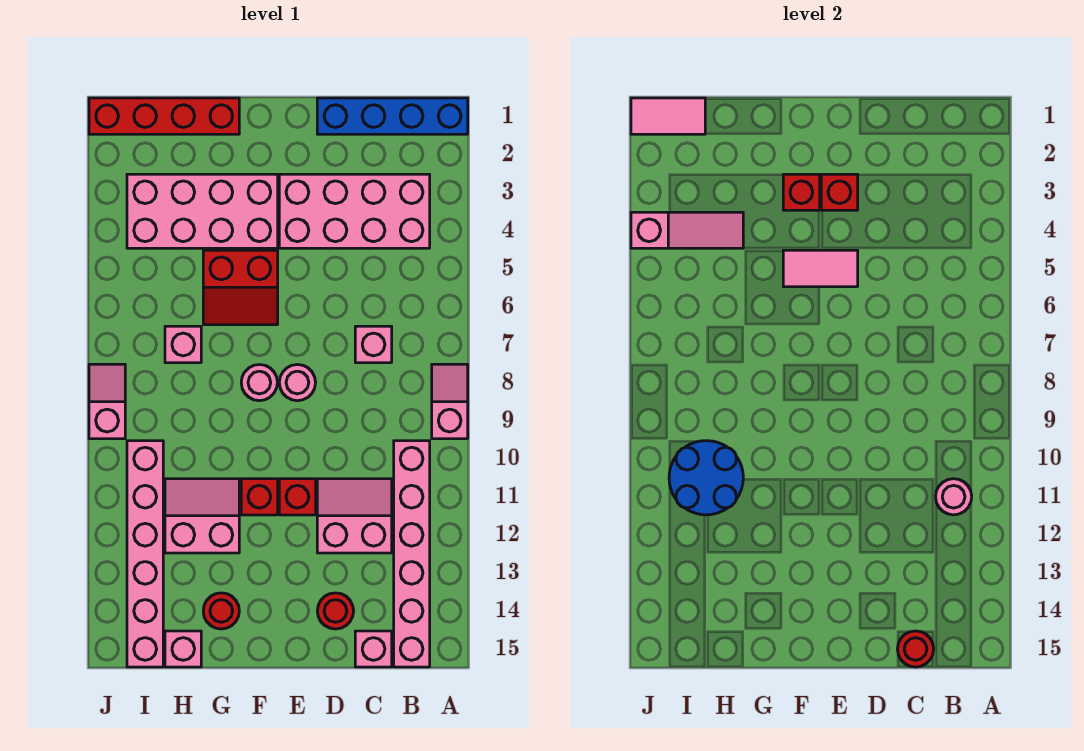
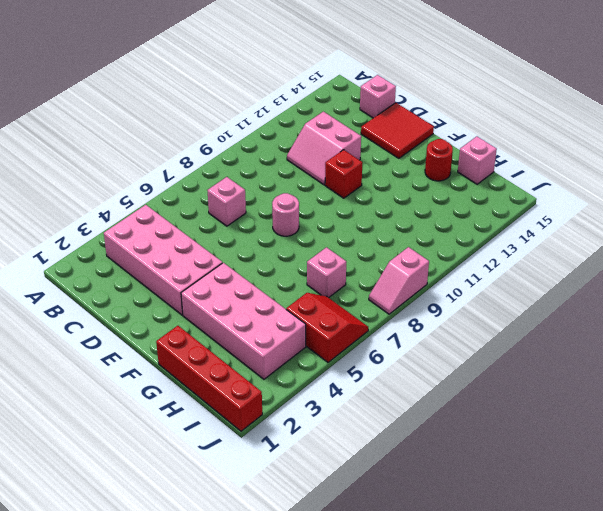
red 2x2 tile [361,103,434,158] -> red 1x1 round brick [317,593,354,629]
red 2x2 slope [286,293,368,362] -> red 2x2 slope moved to [203,250,278,325]
none -> blue 1x4 brick [317,98,468,134]
none -> pink 1x2 slope [432,364,468,439]
none -> pink 1x6 brick [394,441,430,667]

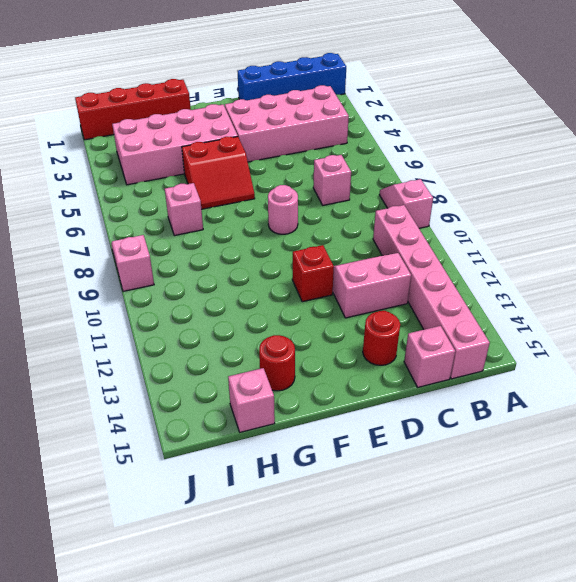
none -> pink 1x1 round brick [241,365,277,401]
none -> red 1x1 brick [241,479,278,515]
none -> pink 2x2 slope [165,479,239,553]

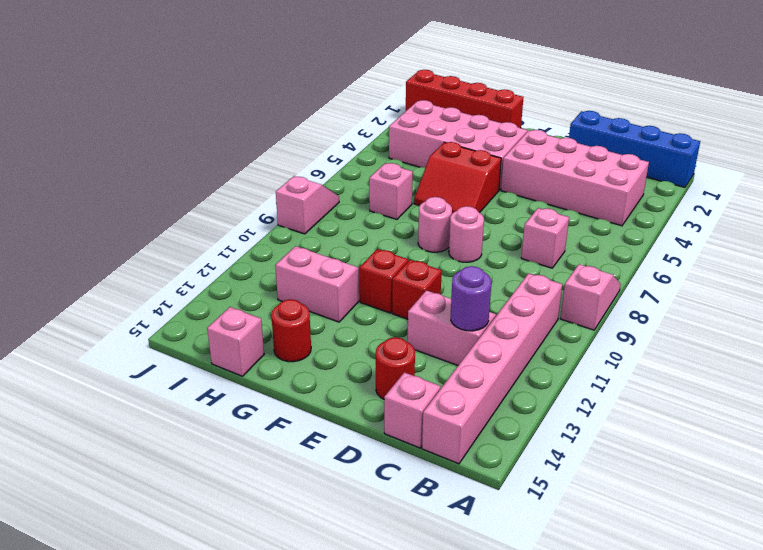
purple 1x1 round brick [451,266,491,331] -> none
none -> pink 1x6 brick [127,441,163,667]
none -> pink 1x1 round brick [936,479,972,515]
none -> red 1x1 round brick [898,631,934,667]

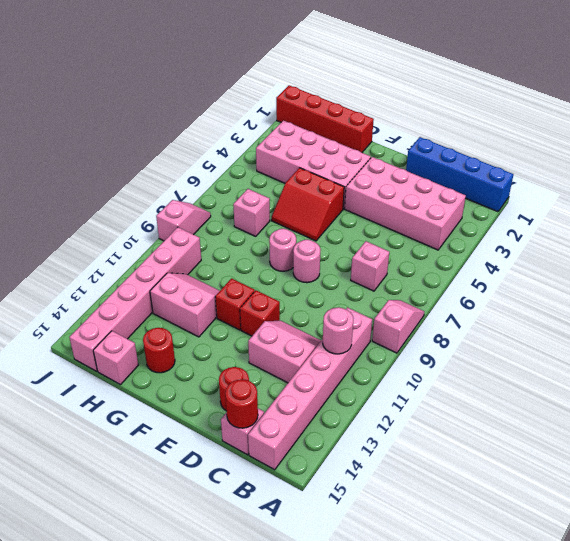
none -> red 1x1 brick [821,174,858,210]
none -> pink 1x2 tile [783,250,858,287]
none -> red 1x1 brick [783,174,820,210]

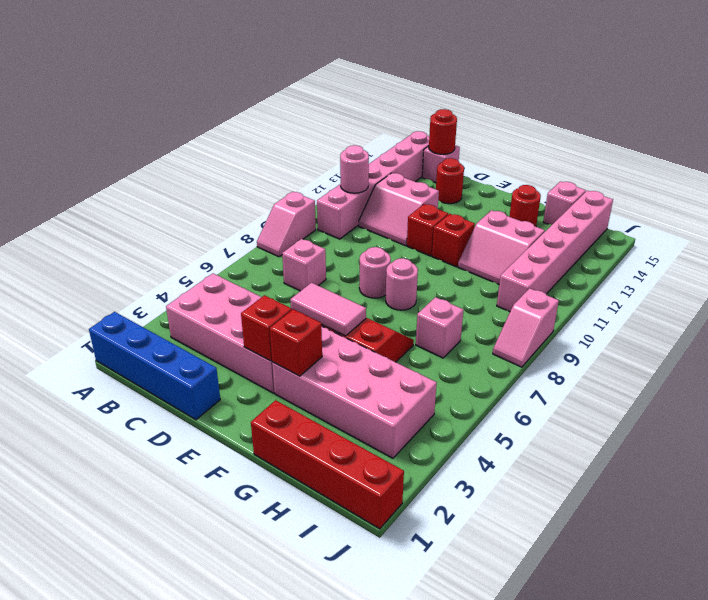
none -> pink 1x3 slope [631,212,743,248]
none -> blue 2x2 round brick [669,441,743,515]
none -> pink 1x2 tile [631,98,705,134]

